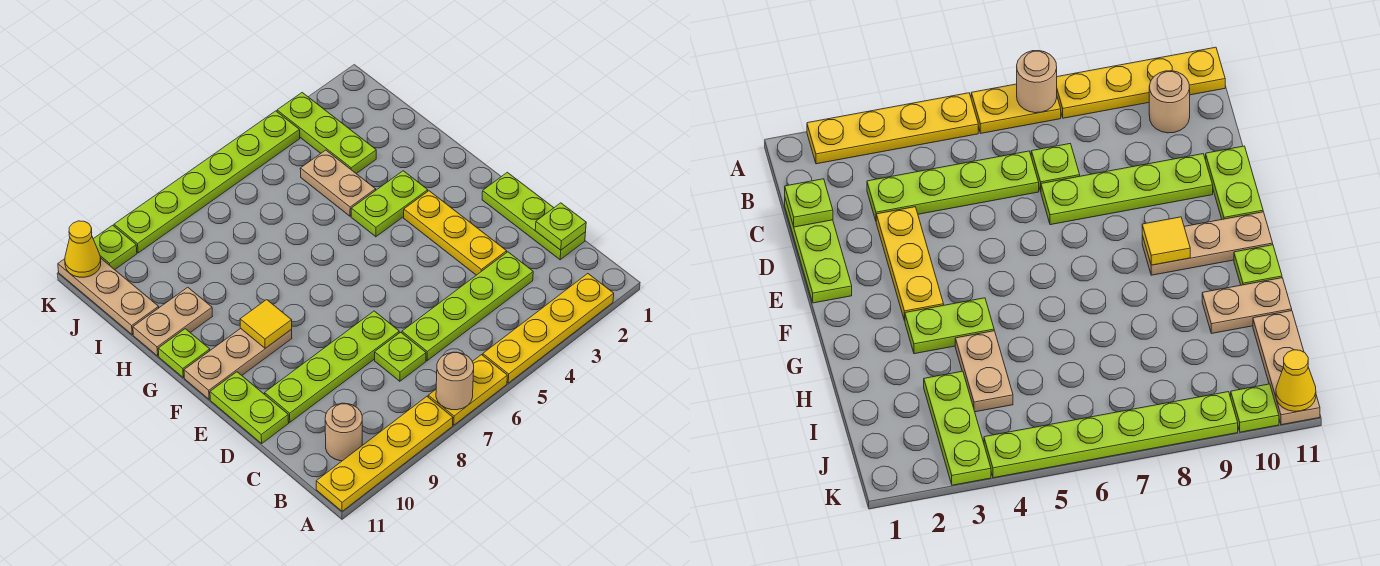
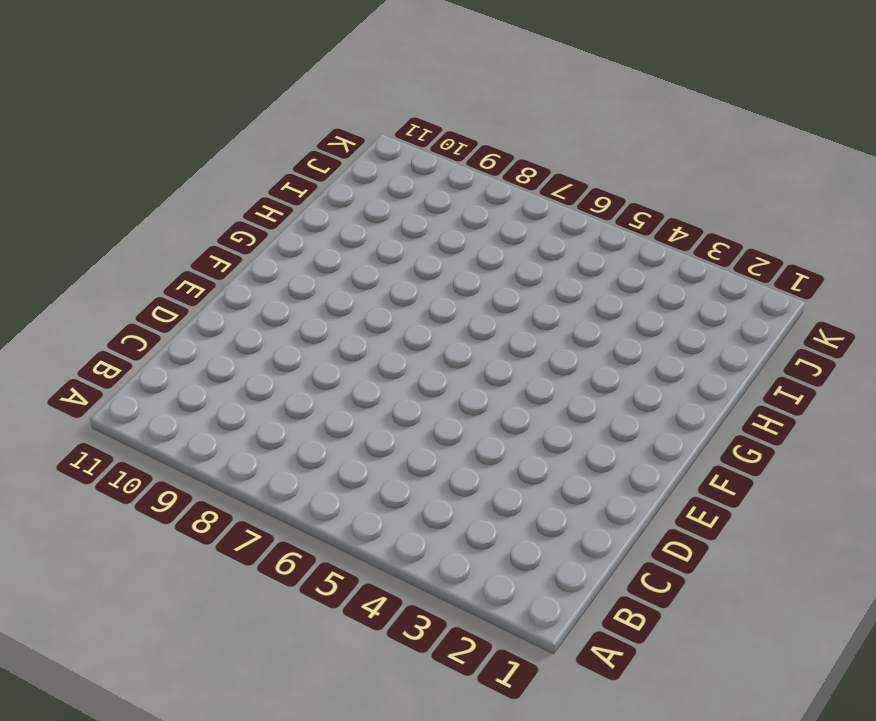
none -> yellow 1x4 plate [483,274,614,383]
none -> yellow 1x2 plate [428,355,507,425]
none -> yellow 1x4 plate [316,397,453,511]

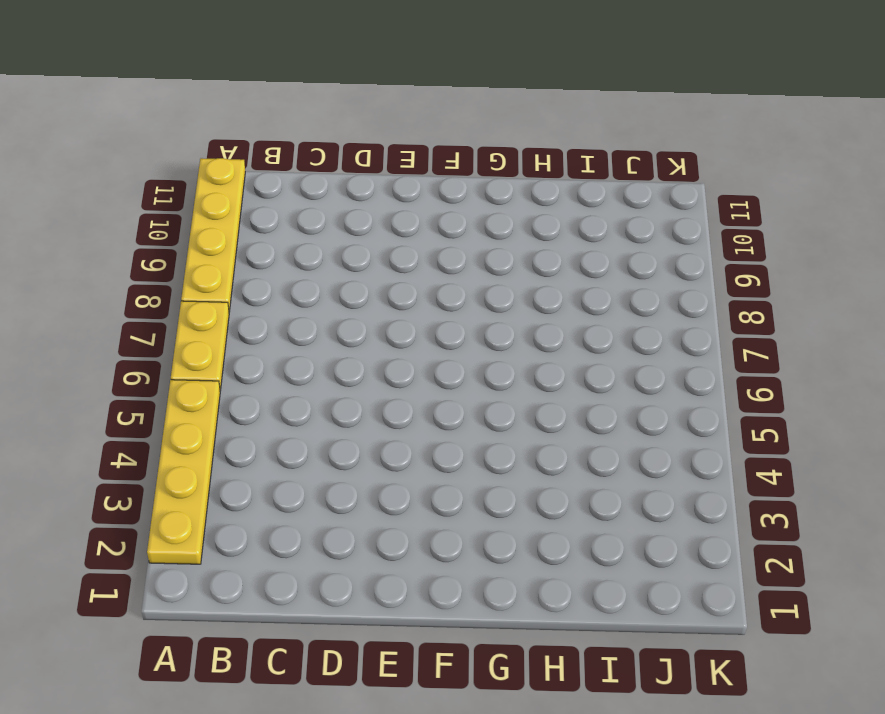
none -> tan 1x1 round brick [325,403,362,461]
none -> lime 1x3 plate [482,172,586,260]
none -> lime 1x4 plate [402,252,533,361]

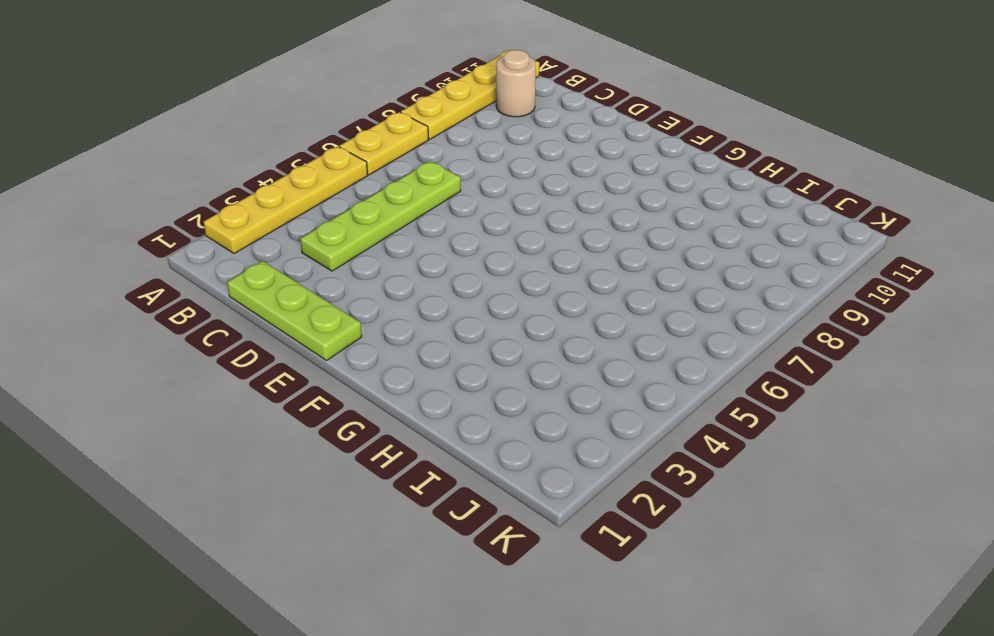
none -> lime 1x1 plate [375,332,426,381]
none -> yellow 1x3 plate [404,191,507,275]
none -> lime 1x4 plate [265,311,399,422]

